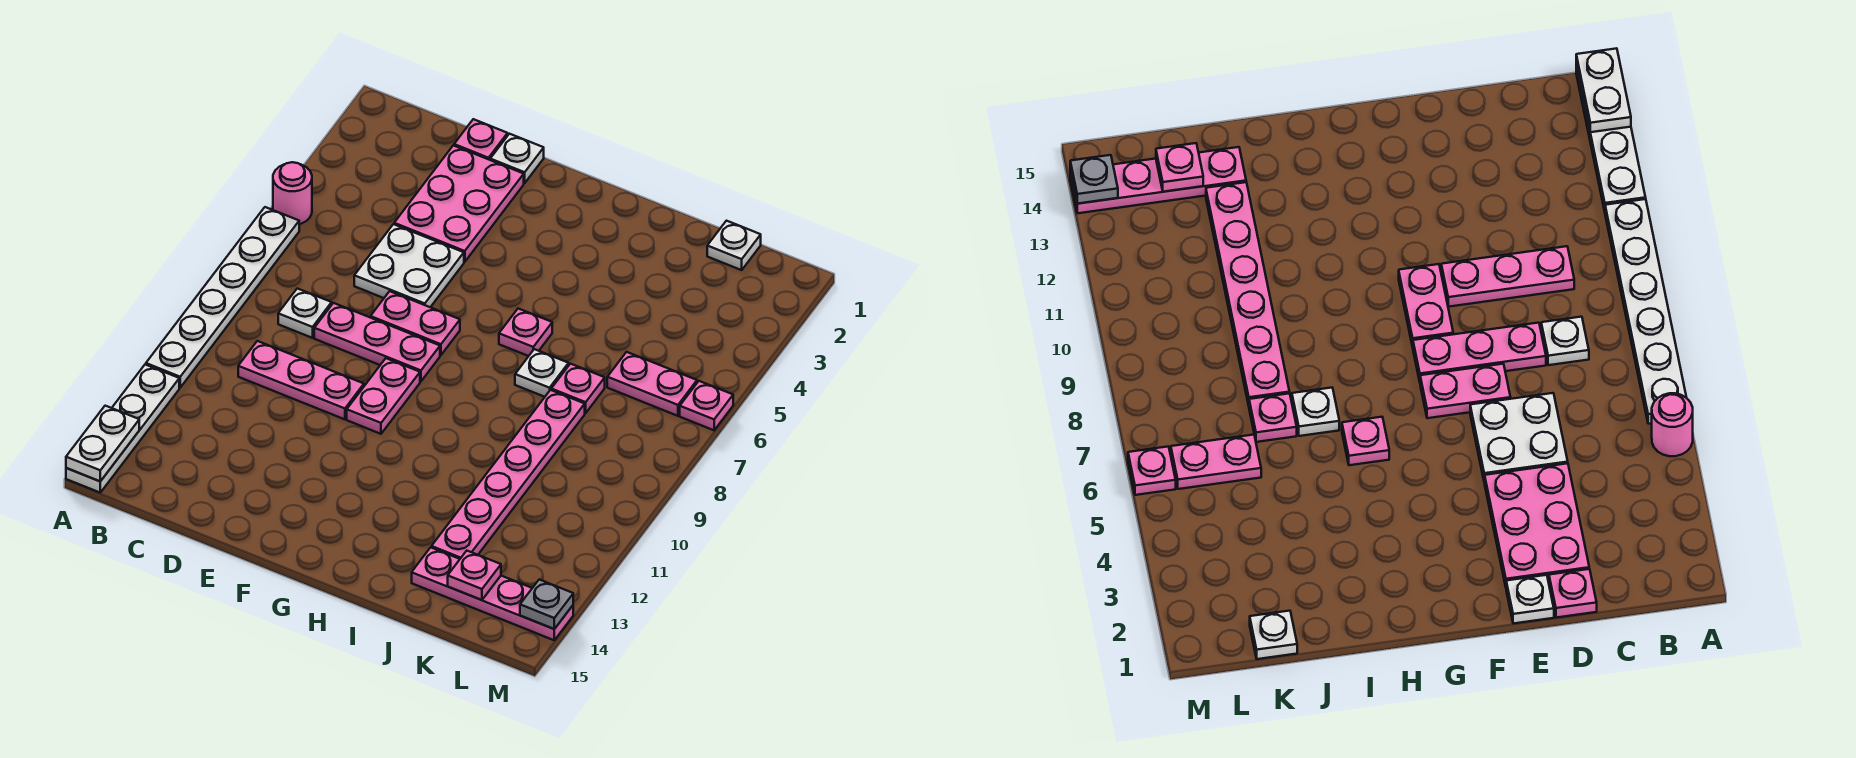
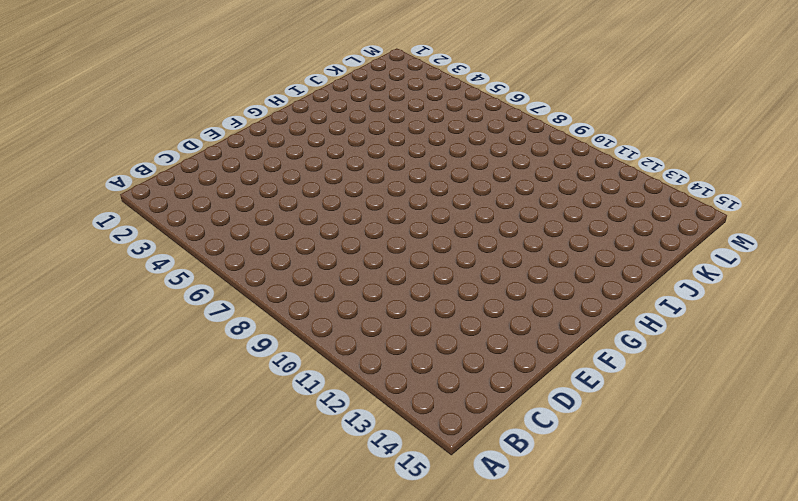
none -> pink 1x1 round brick [273,162,312,224]
none -> white 1x6 plate [146,207,299,388]
none -> white 1x4 plate [66,365,179,492]

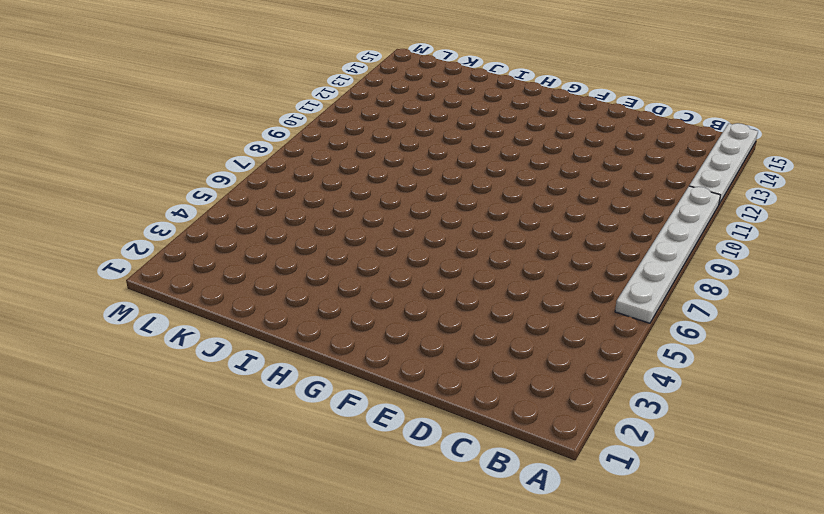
none -> pink 1x1 round brick [273,162,312,224]
none -> white 1x1 plate [278,288,332,338]
none -> pink 1x3 plate [238,341,364,419]

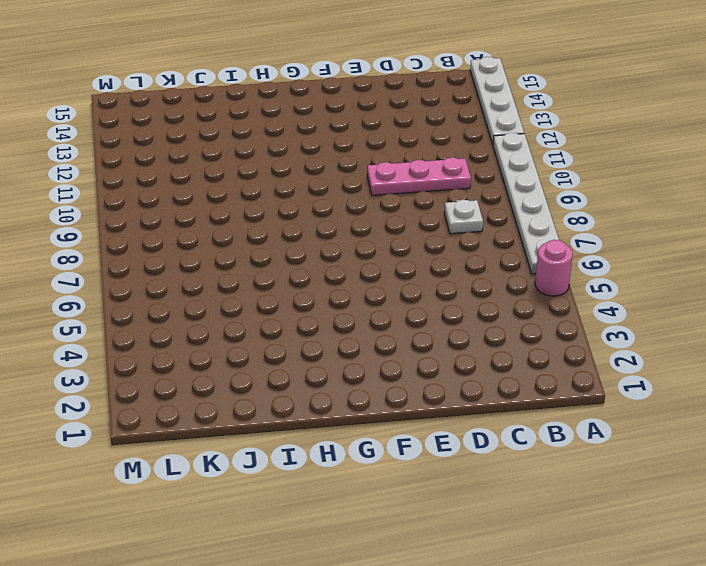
none -> pink 1x1 plate [454,119,508,160]
none -> pink 2x3 plate [394,145,524,262]
none -> white 2x2 plate [354,224,464,307]

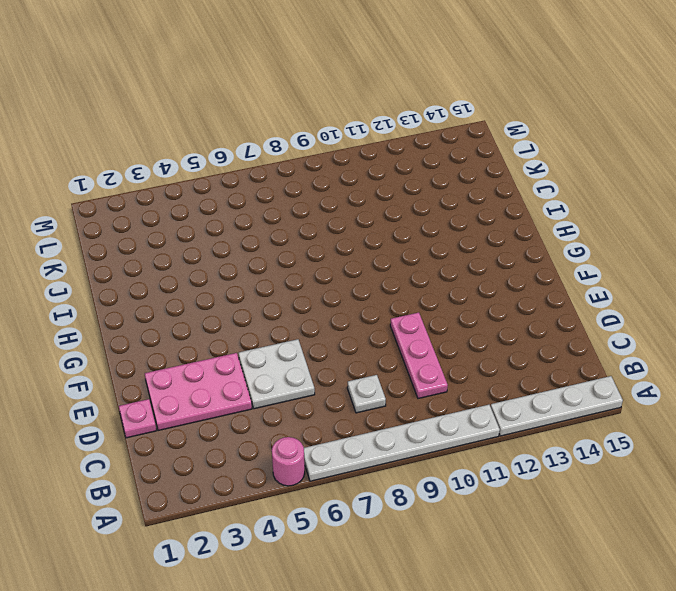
none -> pink 1x3 plate [314,303,440,381]
none -> white 1x1 plate [490,134,544,183]
none -> pink 1x2 plate [370,291,460,355]

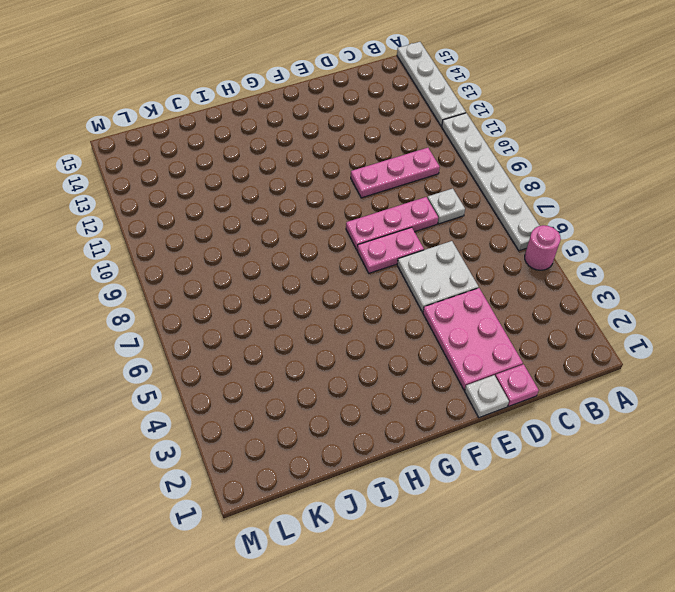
none -> pink 1x2 plate [347,358,420,434]
none -> pink 1x1 plate [499,309,552,356]
none -> white 1x1 plate [515,349,569,397]

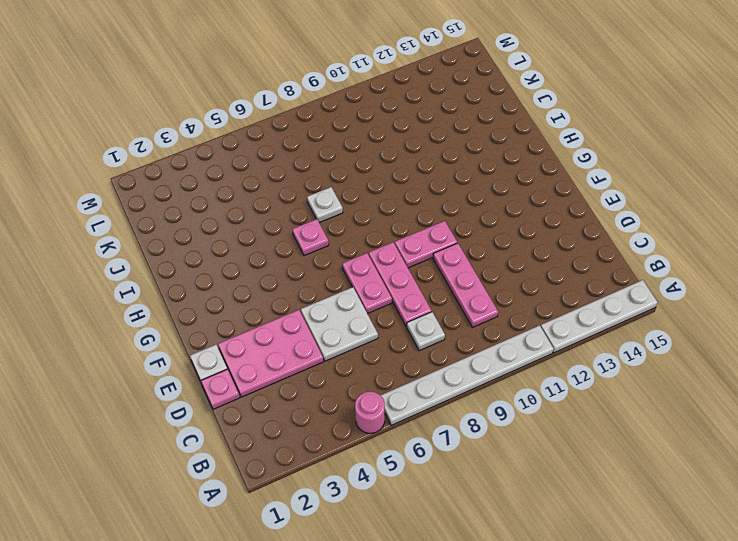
none -> pink 1x1 plate [551,364,605,413]
none -> pink 1x6 plate [431,390,585,559]
none -> pink 1x4 plate [412,547,573,640]

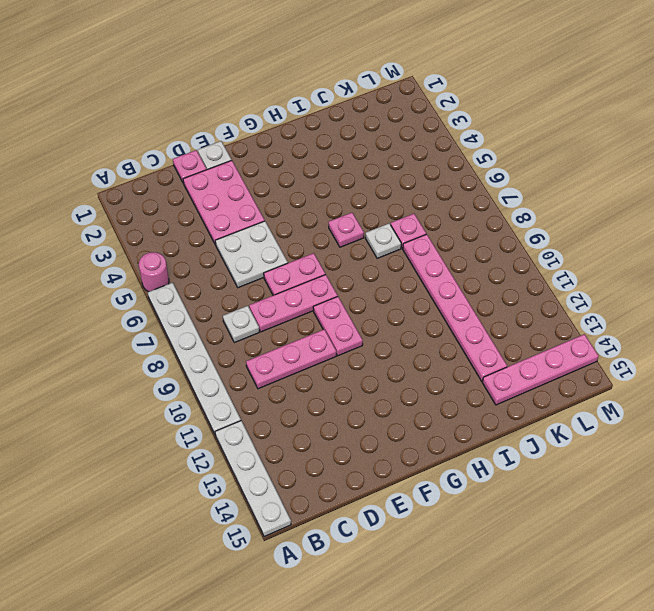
none -> white 1x1 plate [707,221,761,270]
none -> pink 1x2 plate [607,352,697,416]
none -> pink 1x1 plate [680,381,733,430]

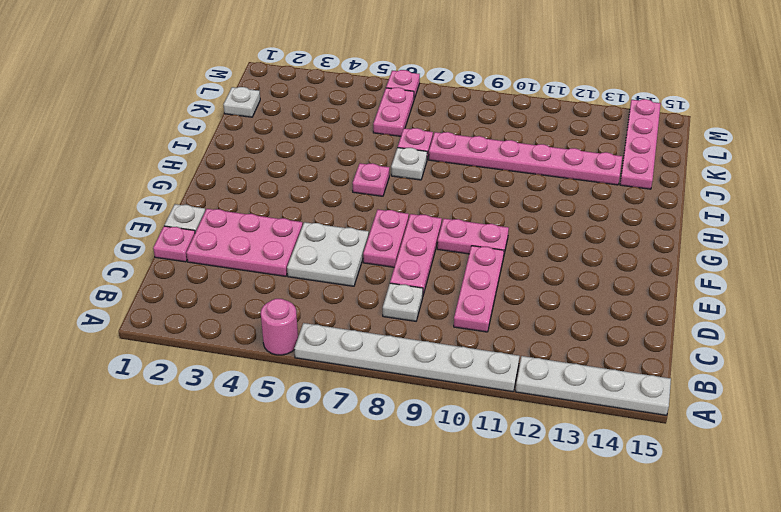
none -> white 1x2 plate [66,406,139,481]
none -> pink 1x1 plate [448,551,501,600]
none -> grey 1x1 plate [520,580,573,629]

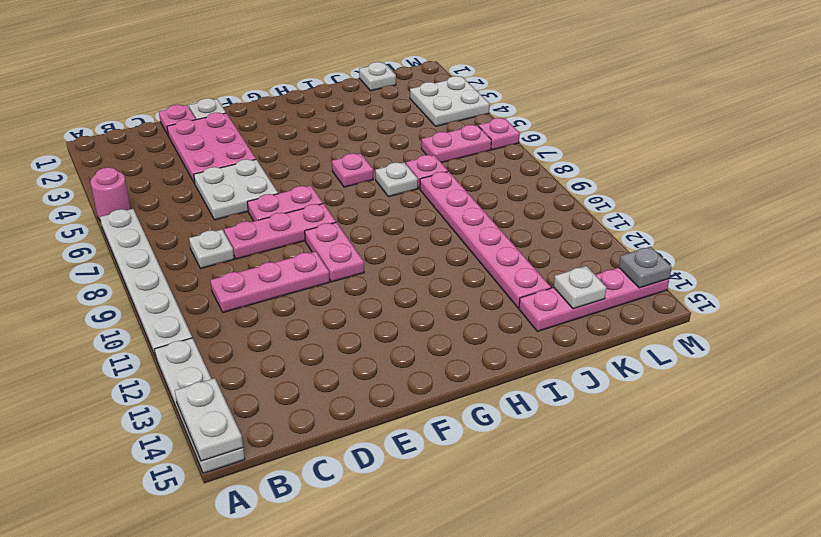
white 1x1 plate [554,266,607,309] -> pink 1x1 plate [448,551,501,600]
white 2x2 plate [410,76,489,126] -> none

